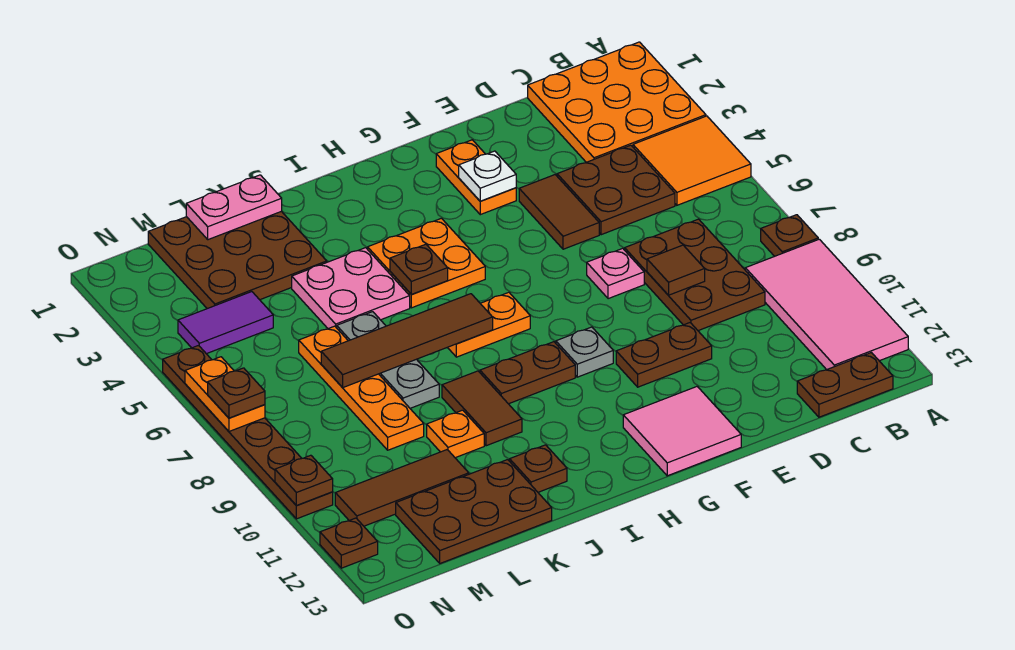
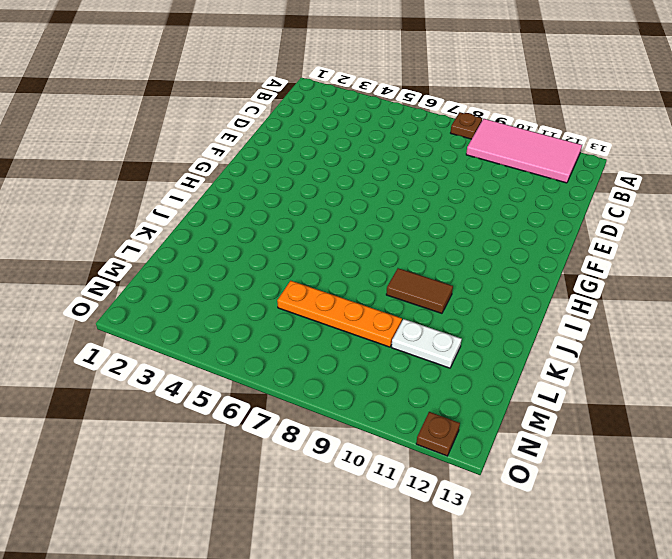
white 1x2 plate [392,319,462,368] -> brown 1x3 tile [335,450,469,526]
none -> orange 3x3 plate [528,42,706,162]
none -> orange 2x2 tile [633,116,751,205]
none -> brown 1x2 plate [797,353,893,417]
none -> brown 2x2 plate [557,145,675,235]

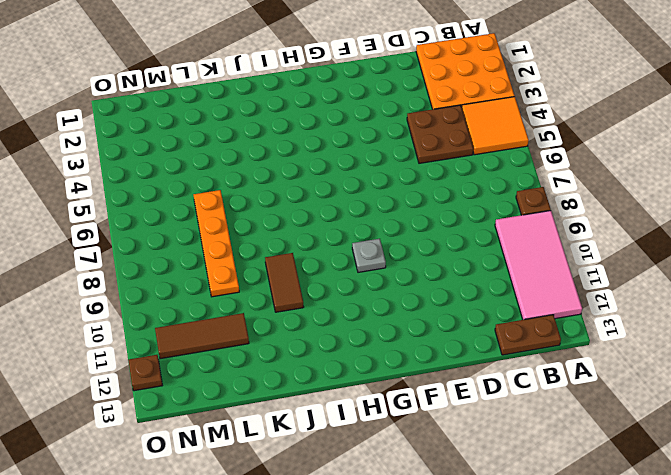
none -> brown 2x3 plate [625,219,765,331]
none -> brown 1x2 tile [519,175,599,249]
none -> pink 1x1 plate [587,248,644,299]
none -> brown 1x2 plate [616,323,712,387]

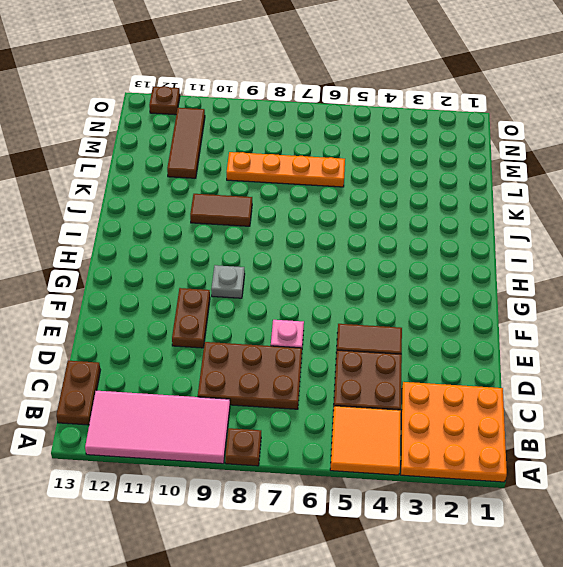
none -> orange 1x2 plate [436,140,516,215]
none -> pink 2x2 tile [623,387,741,476]
none -> orange 2x2 plate [368,218,485,308]
none -> orange 1x2 plate [448,292,530,357]

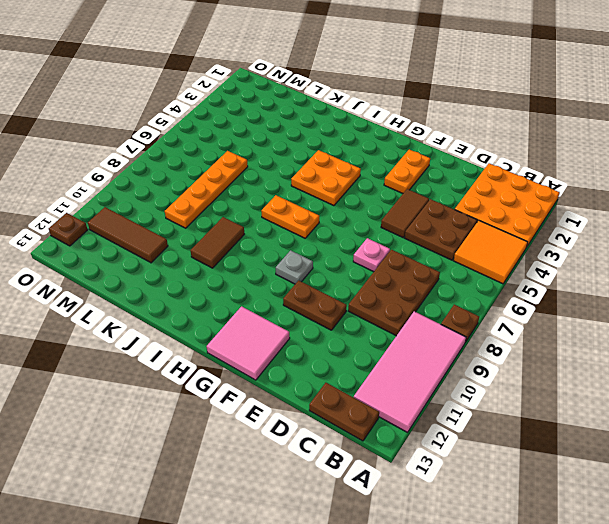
none -> brown 1x2 plate [480,342,575,404]
none -> pink 2x2 plate [292,248,410,329]
none -> brown 1x1 plate [510,445,567,492]
none -> brown 3x3 plate [148,211,327,309]

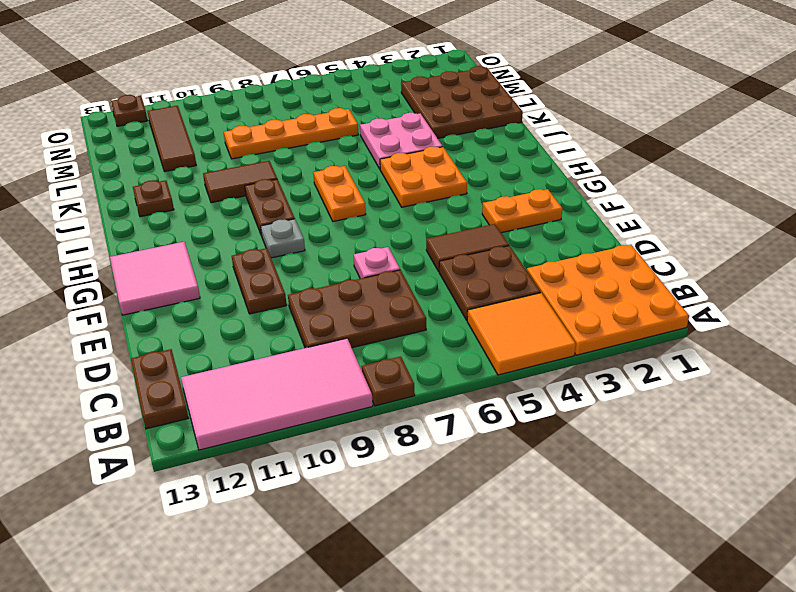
none -> grey 1x3 plate [337,312,439,408]
none -> orange 1x1 plate [427,410,484,458]
none -> brown 2x3 plate [396,460,552,563]
none -> purple 1x2 tile [178,292,273,354]

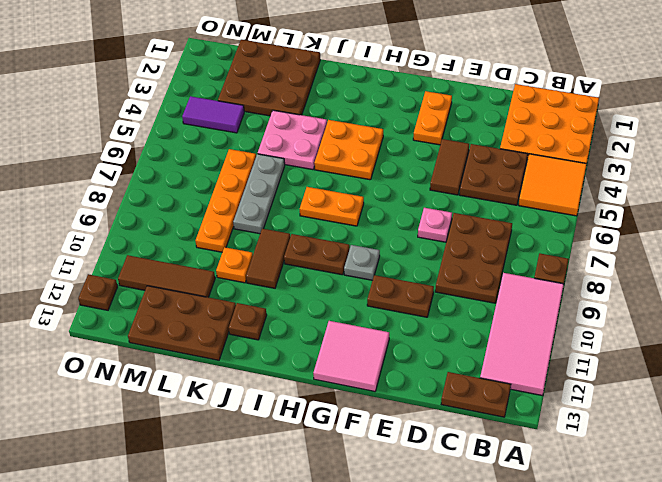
none -> brown 1x6 plate [163,346,333,519]
none -> brown 1x1 tile [647,245,705,295]
none -> white 1x1 plate [459,151,516,201]
none -> brown 1x1 plate [390,244,448,295]

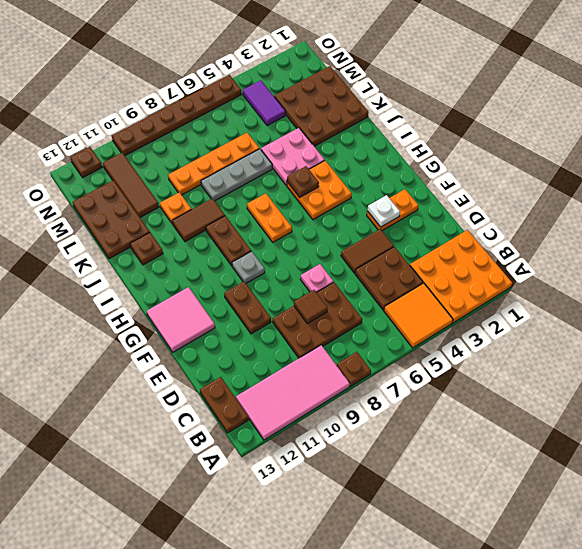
none -> brown 1x4 tile [321,294,493,388]
none -> pink 1x2 plate [186,175,282,240]
none -> orange 1x2 plate [185,357,265,431]
none -> brown 1x1 plate [275,455,333,505]

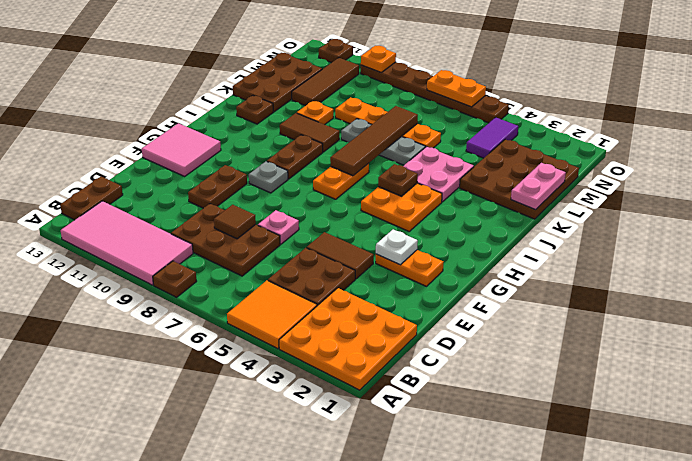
orange 1x1 plate [361,46,396,72] -> brown 1x1 plate [275,455,333,505]
none -> brown 1x1 plate [208,368,265,418]

